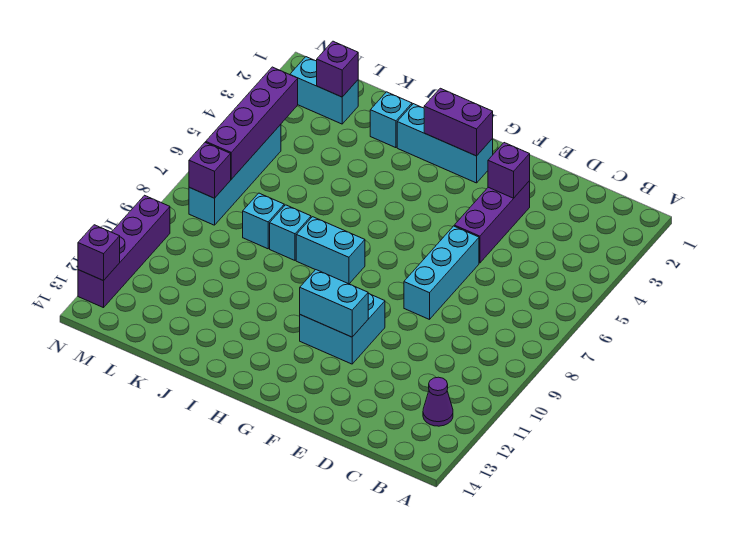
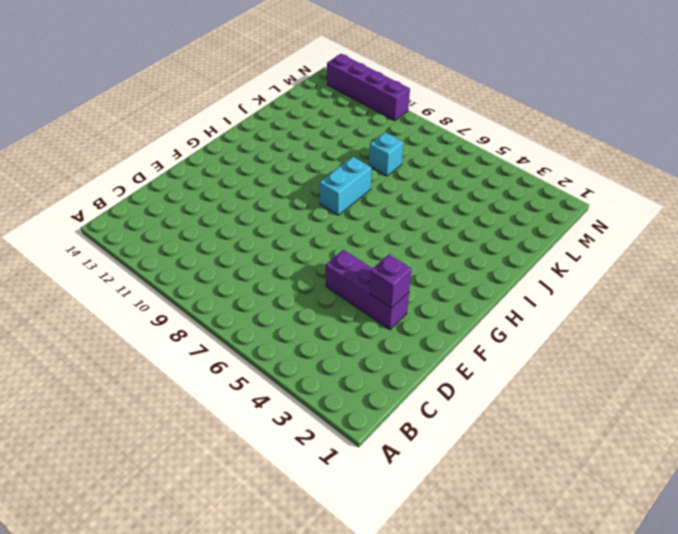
none -> purple 1x1 cone [423,377,453,426]
none -> cyan 1x3 brick [404,226,479,319]
none -> cyan 2x2 brick [300,293,385,364]

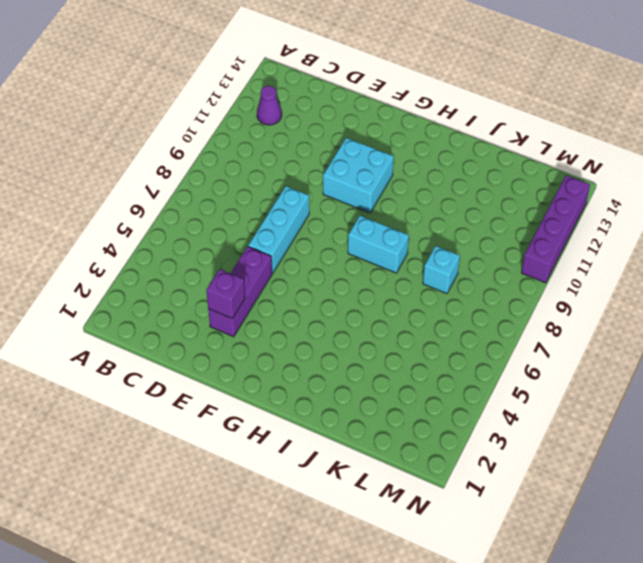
none -> cyan 1x3 brick [397,104,493,183]
none -> cyan 1x1 brick [370,92,412,148]
none -> cyan 1x1 brick [270,205,311,260]

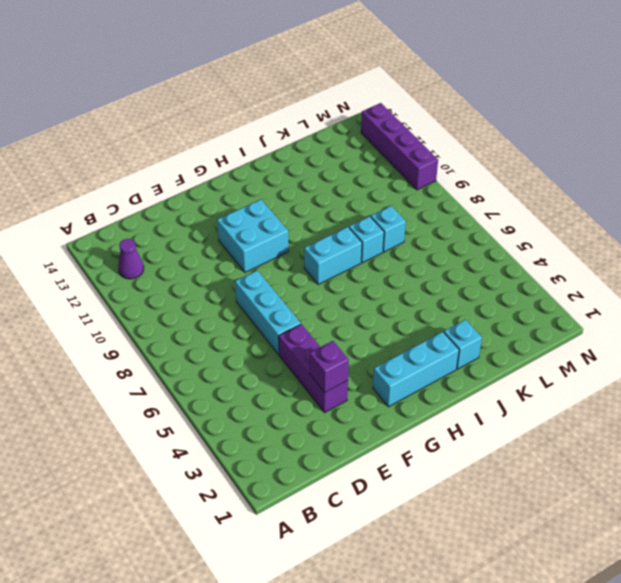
none -> cyan 1x2 brick [290,57,358,124]
none -> cyan 1x4 brick [189,124,281,225]
none -> cyan 1x2 brick [300,270,368,337]

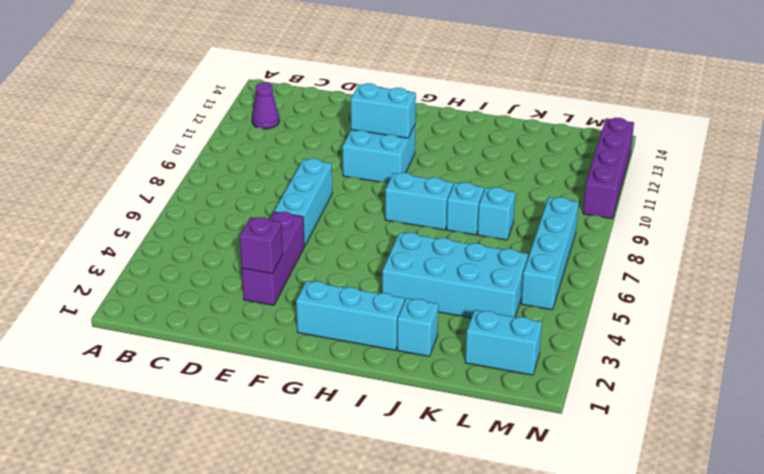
cyan 2x4 brick [382,232,528,318] -> none
none -> purple 1x2 brick [424,88,493,156]
none -> purple 1x1 brick [317,41,358,97]
none -> purple 1x4 brick [206,67,298,179]

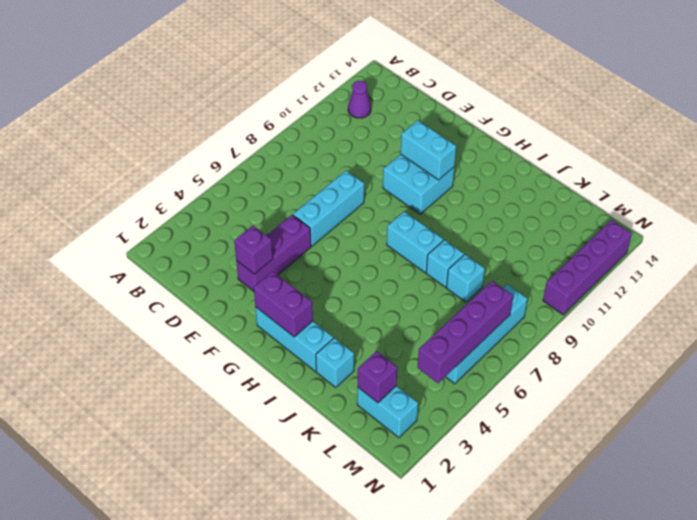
none -> purple 1x1 brick [189,142,231,198]
none -> purple 1x1 brick [78,225,120,281]

